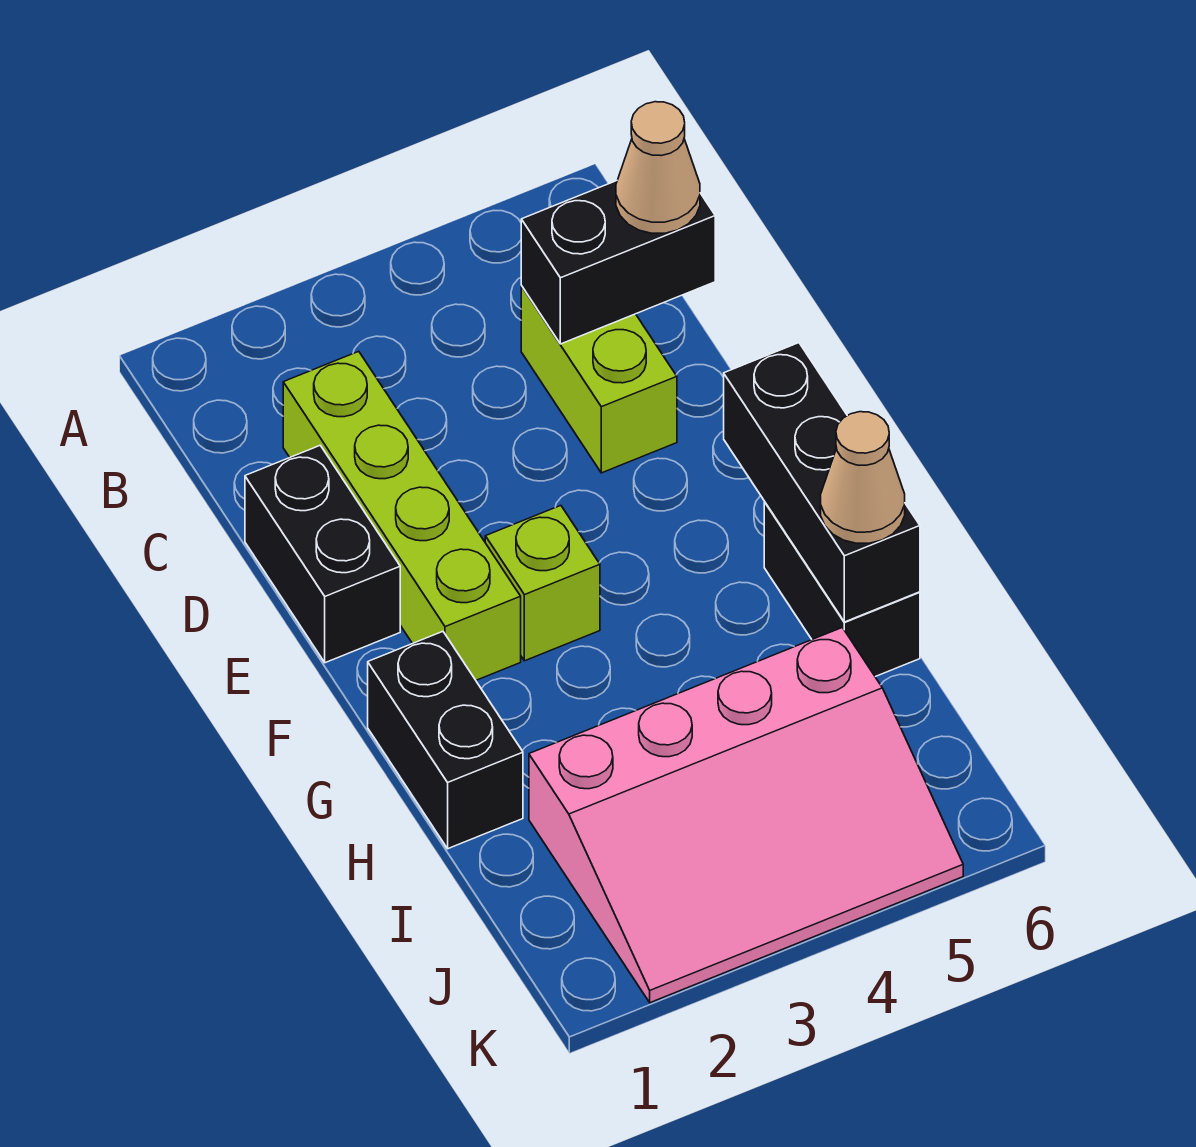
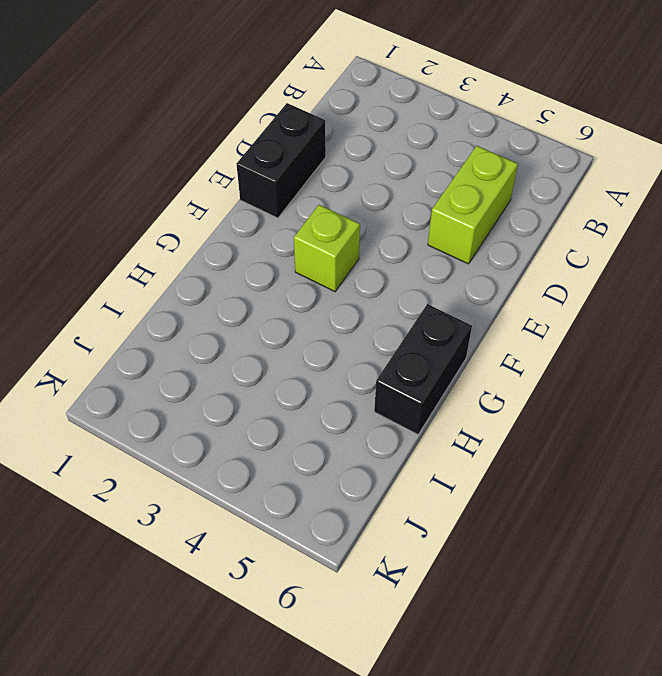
none -> lime 1x4 brick [283,351,521,680]
none -> black 1x2 brick [368,632,523,849]

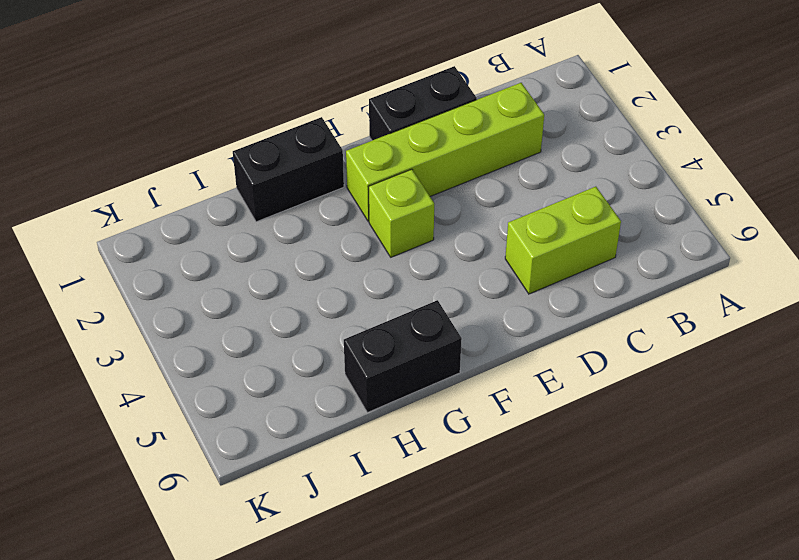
none -> pink 3x4 slope [529,627,963,1003]
none -> black 1x2 brick [521,181,715,344]

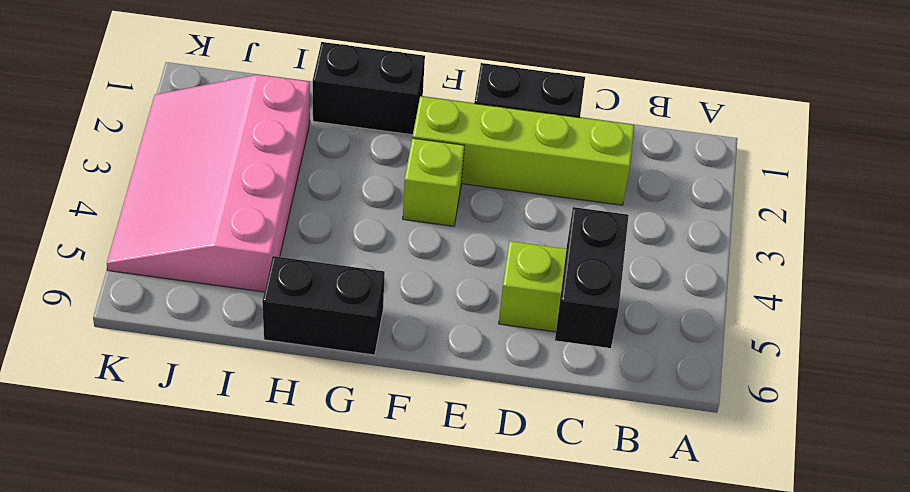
none -> black 1x3 brick [724,343,920,622]
none -> tan 1x1 cone [616,102,700,233]

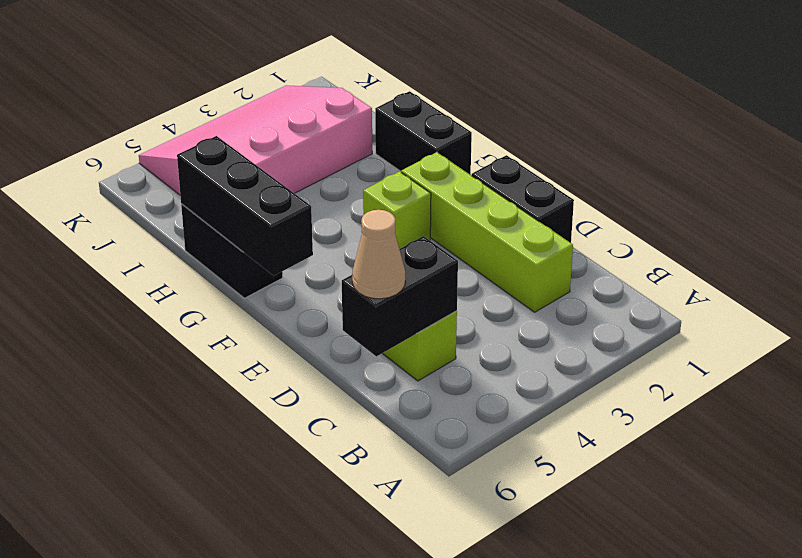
none -> tan 1x1 cone [821,412,905,543]

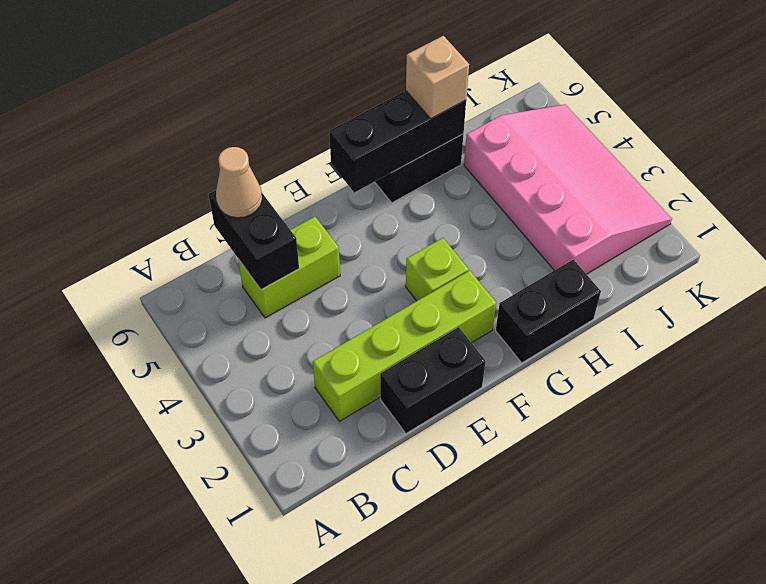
tan 1x1 brick [406,36,469,118] -> tan 1x1 cone [821,412,905,543]

